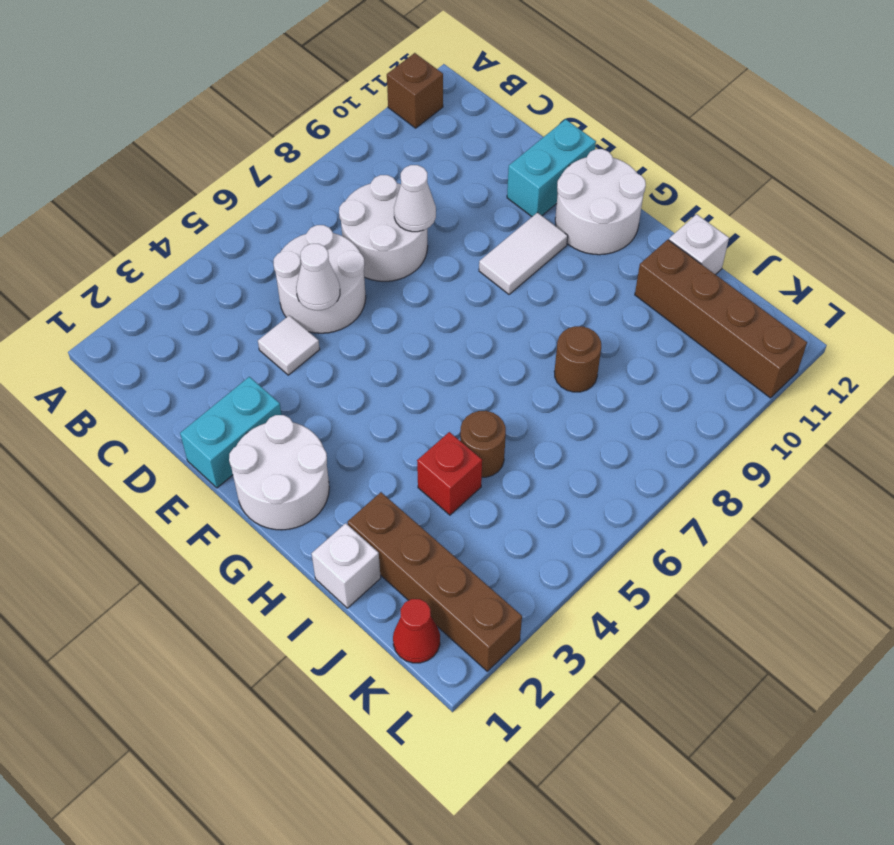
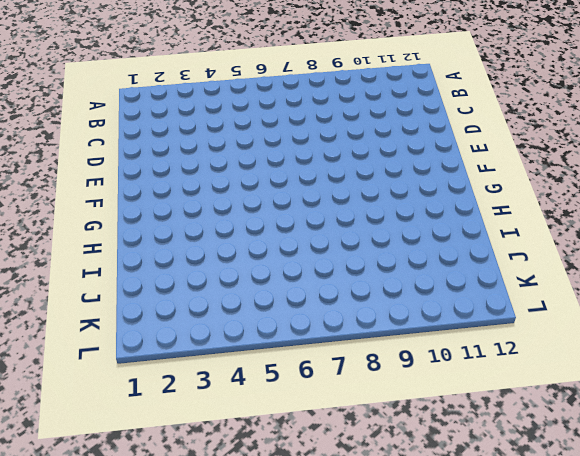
none -> brown 1x1 brick [387,53,443,128]
none -> white 2x2 round brick [274,225,366,333]
none -> white 2x2 round brick [339,175,428,281]

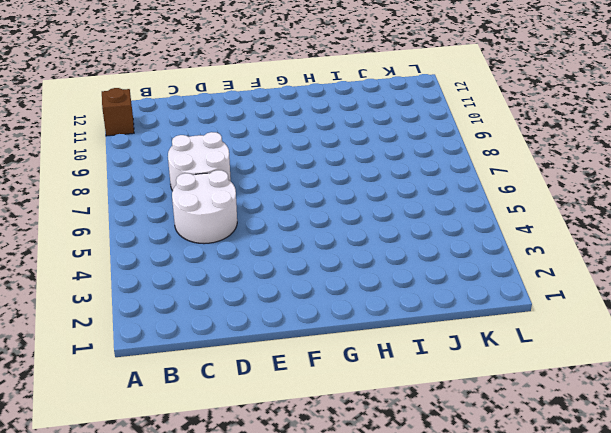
none -> white 1x1 tile [258,315,320,375]
none -> cyan 1x2 brick [180,377,282,488]
none -> cyan 1x2 brick [507,119,596,217]

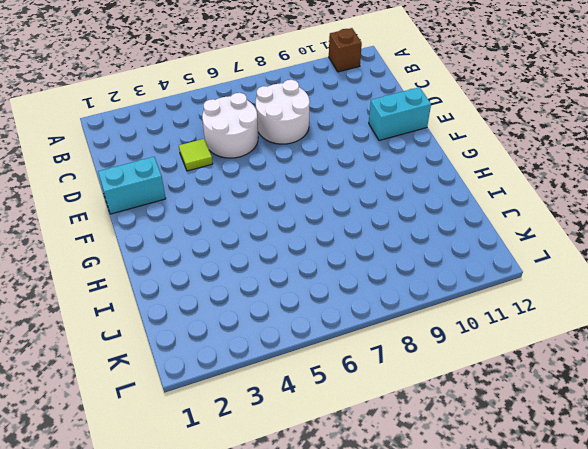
lime 1x1 tile [179,139,213,171] -> white 1x1 tile [258,315,320,375]
none -> white 2x2 round brick [229,415,329,530]
none -> white 1x2 tile [479,212,568,294]
none -> white 2x2 round brick [555,149,646,255]

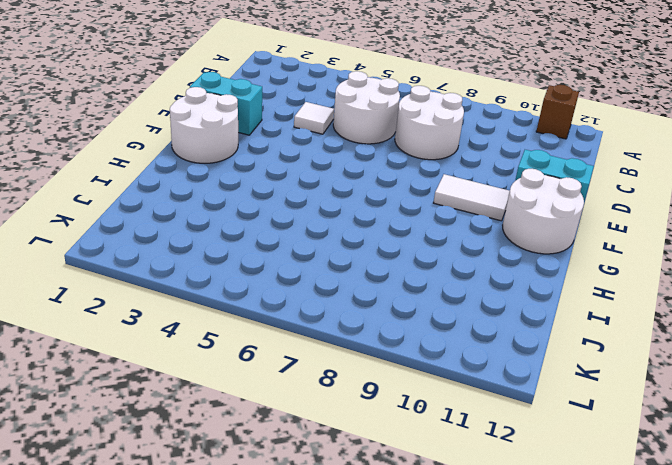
none -> white 1x1 brick [312,523,381,608]
none -> brown 1x4 brick [348,492,522,671]
none -> red 1x1 brick [417,432,482,515]

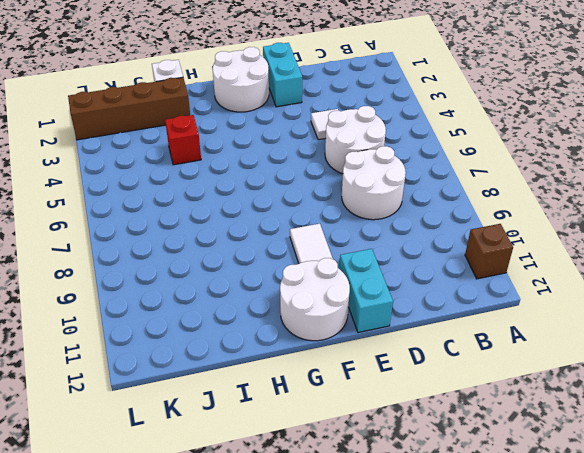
none -> brown 1x1 round brick [460,411,506,477]
none -> brown 1x1 round brick [554,326,601,392]
none -> brown 1x4 brick [635,240,807,398]

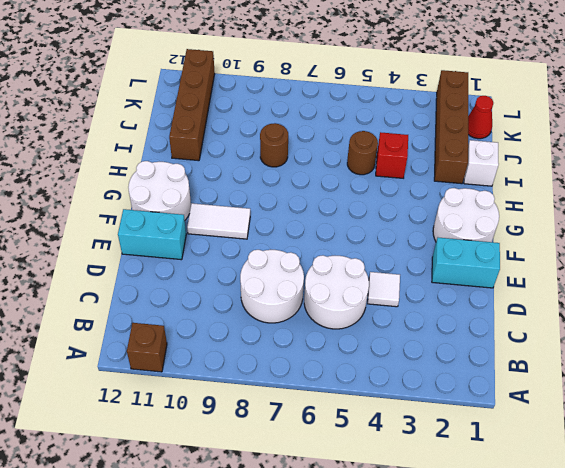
none -> white 1x1 brick [669,214,729,275]
none -> white 1x1 cone [296,244,340,310]
none -> white 1x1 cone [394,165,436,232]

